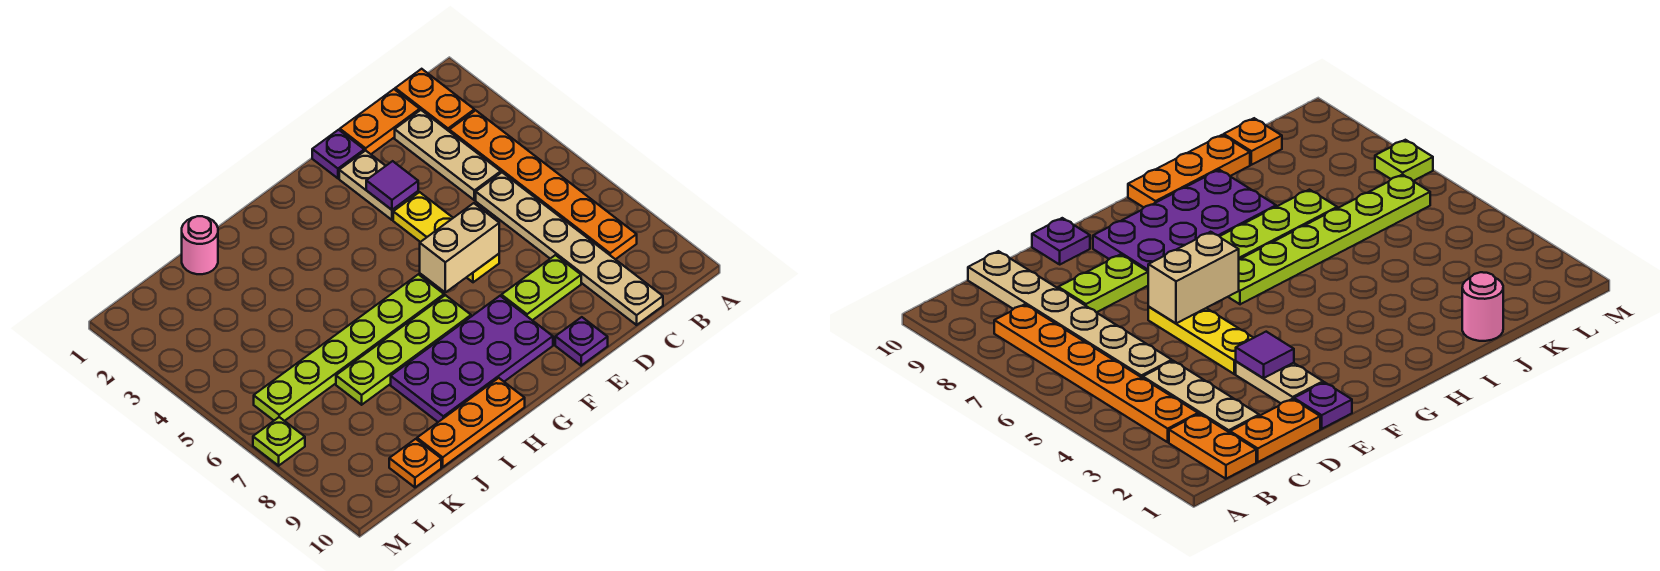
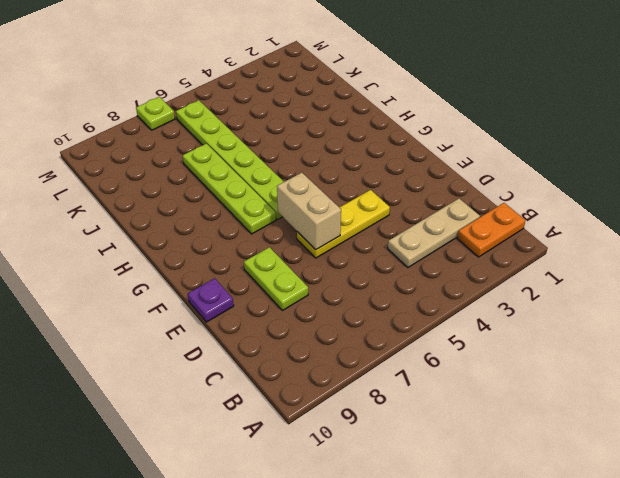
none -> orange 1x6 plate [449,110,637,259]
none -> orange 1x2 plate [340,89,420,154]
none -> tan 1x6 plate [476,173,663,325]

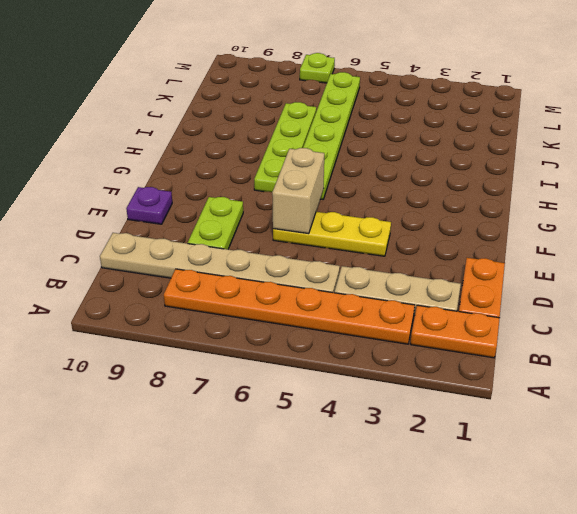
none -> purple 1x1 plate [312,130,364,178]
none -> tan 1x2 plate [339,150,418,220]
none -> purple 2x4 plate [391,296,553,422]

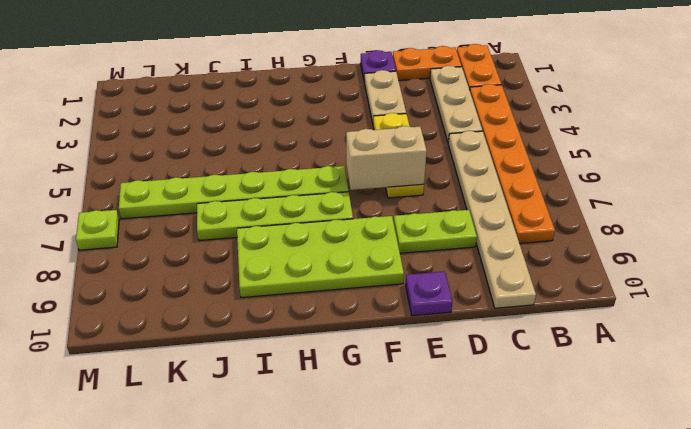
lime 2x4 plate [237,216,404,298] -> purple 2x4 plate [391,296,553,422]
none -> orange 1x3 plate [417,378,525,467]
none -> pink 1x1 round brick [182,216,218,274]
none -> orange 1x1 plate [389,439,441,487]

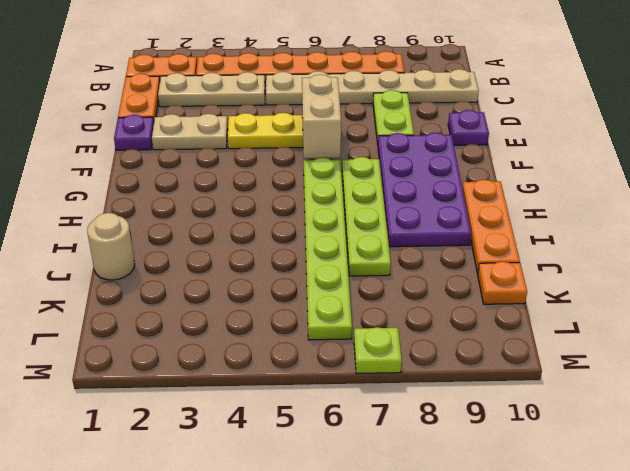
tan 1x1 round brick [87,213,135,280] -> pink 1x1 round brick [182,216,218,274]
none -> purple 1x1 tile [366,161,418,210]

